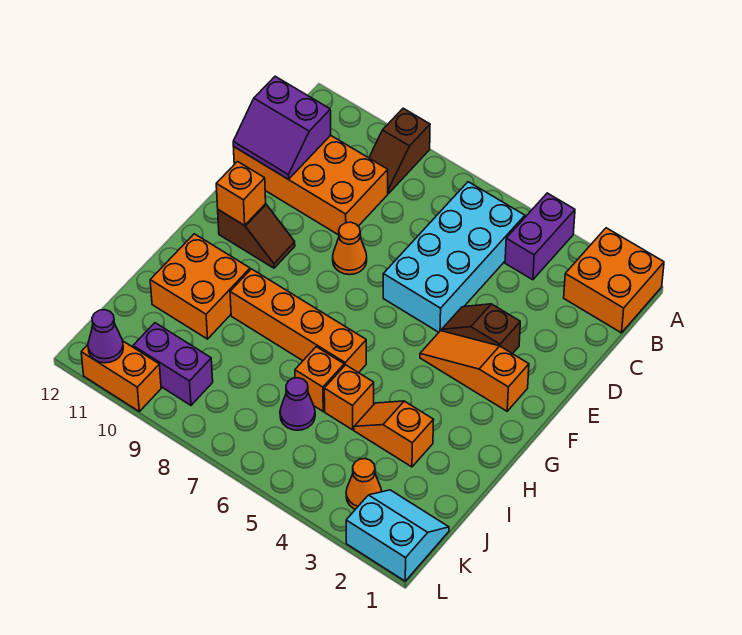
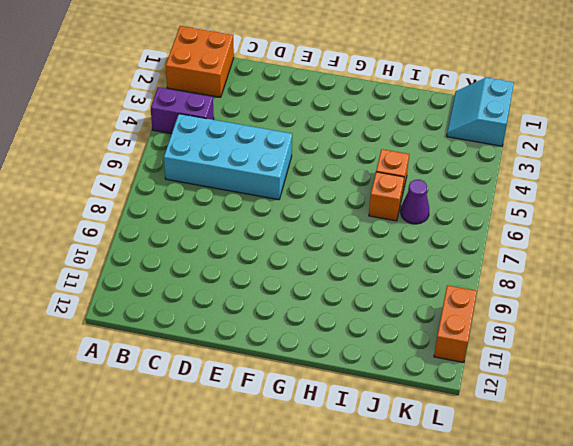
none -> brown 1x2 slope [369,108,430,193]
none -> orange 2x4 brick [233,135,388,235]
none -> brown 1x2 slope [442,304,520,354]

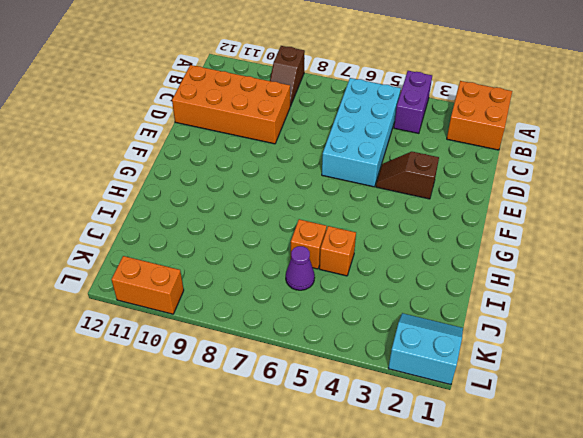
none -> orange 1x1 cone [333,222,367,275]
none -> orange 1x3 slope [420,331,529,411]
none -> brown 1x2 slope [218,204,295,268]

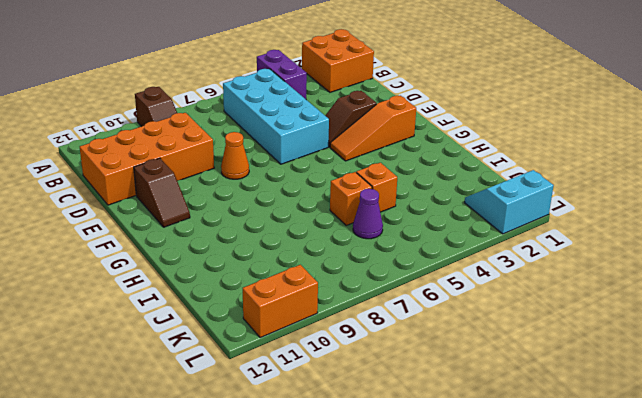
brown 1x2 slope [134,158,190,227] -> brown 1x2 slope turned to [218,204,295,268]
none -> orange 1x4 brick [230,269,366,373]
none -> orange 2x2 brick [150,234,250,339]
none -> orange 1x2 slope [354,401,434,467]

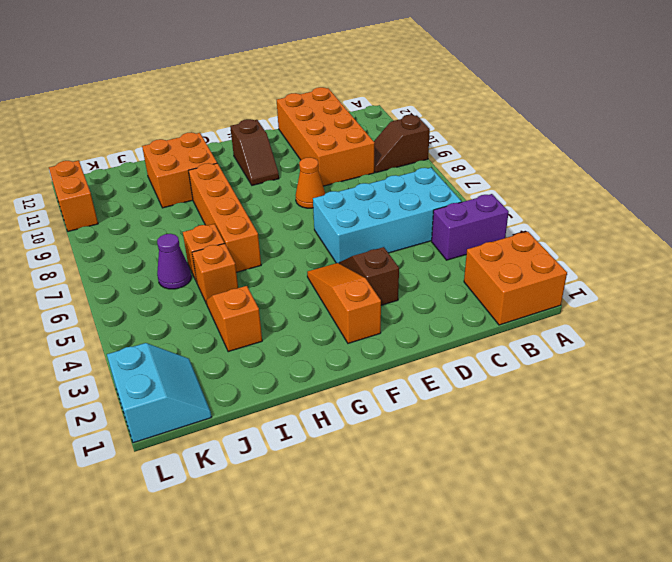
none -> orange 1x1 cone [346,459,382,509]
none -> purple 1x2 brick [133,323,213,405]
none -> purple 2x2 slope [233,76,331,179]

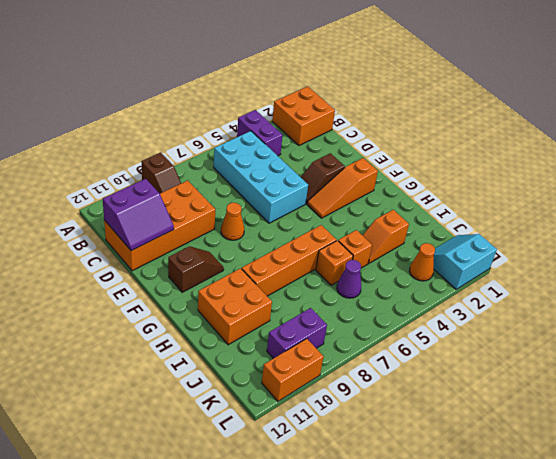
none -> orange 1x1 brick [216,162,266,226]
none -> purple 1x1 cone [88,310,123,363]

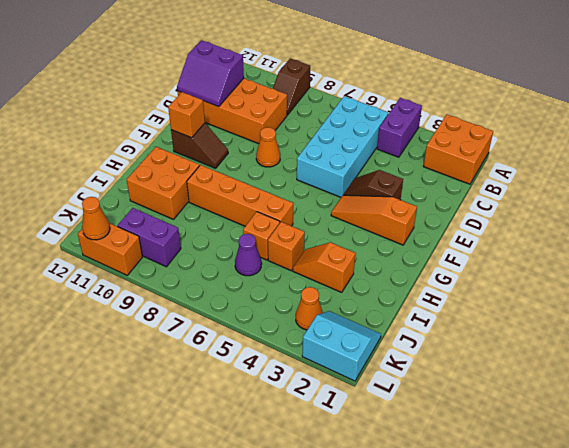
orange 1x1 cone [82,197,110,240] -> purple 1x1 cone [88,310,123,363]

